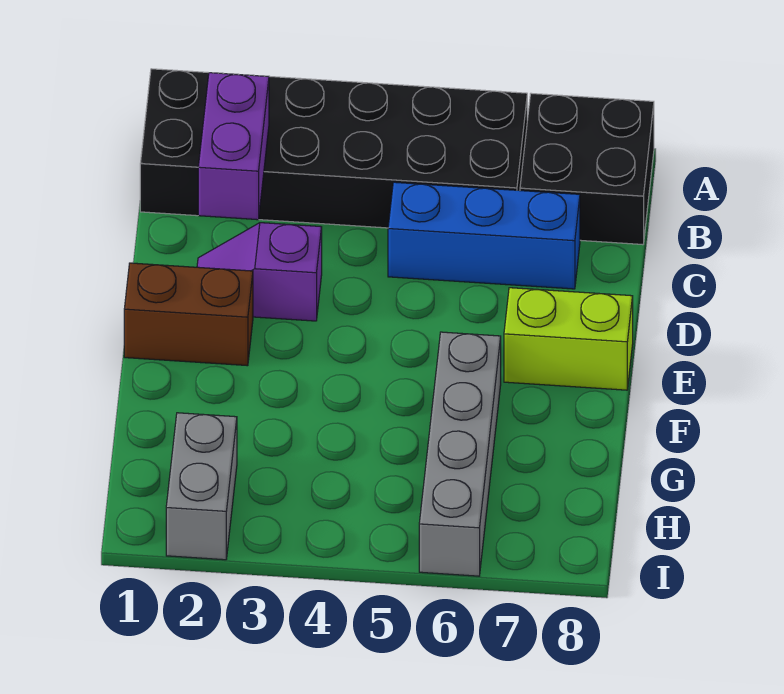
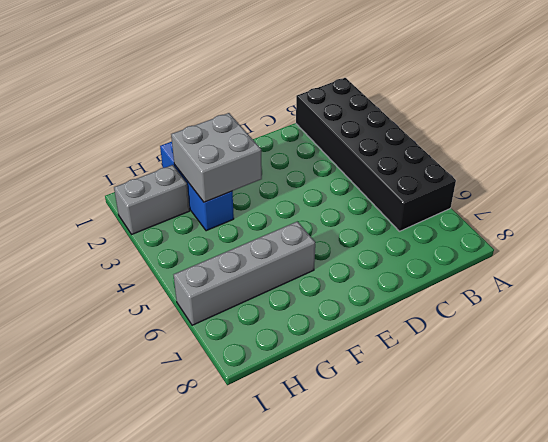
grey 2x2 brick [171,113,262,202] -> none
blue 1x3 brick [160,142,234,231] -> blue 1x3 brick moved to [388,182,580,289]
none -> black 2x2 brick [520,93,654,245]
none -> purple 1x2 slope [197,223,322,321]

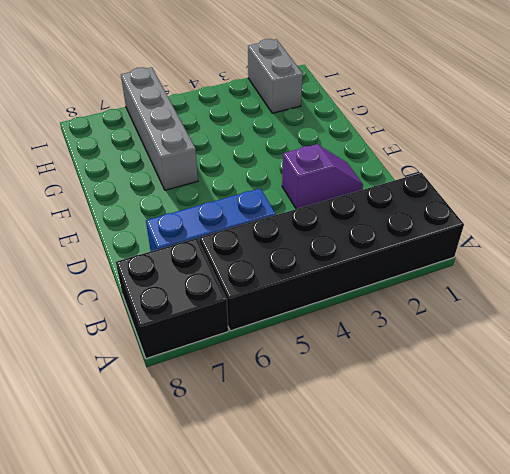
none -> brown 1x2 brick [124,263,253,366]
none -> lime 1x2 brick [504,288,633,390]

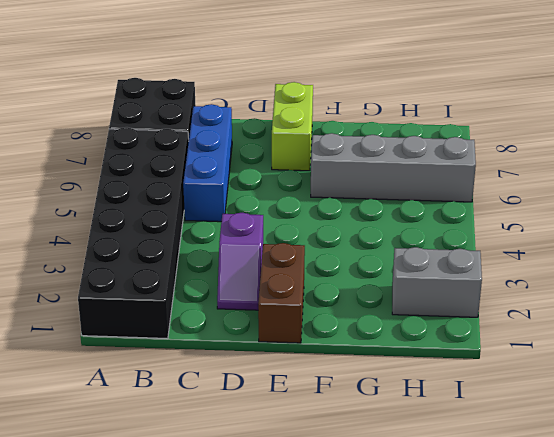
none -> purple 1x2 brick [198,73,269,220]

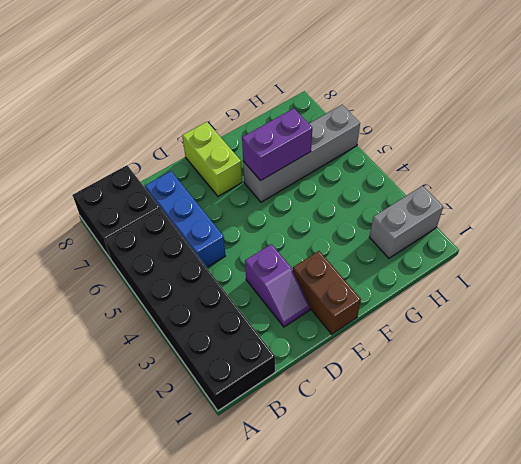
purple 1x2 brick [242,108,312,181] -> purple 1x2 brick moved to [198,73,269,220]

